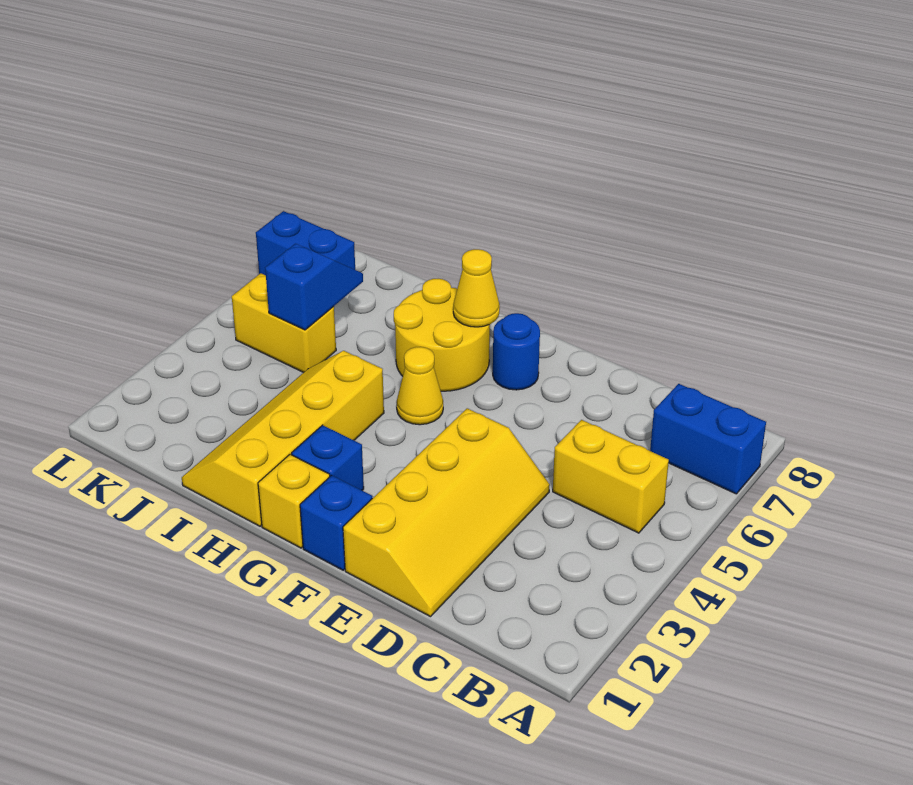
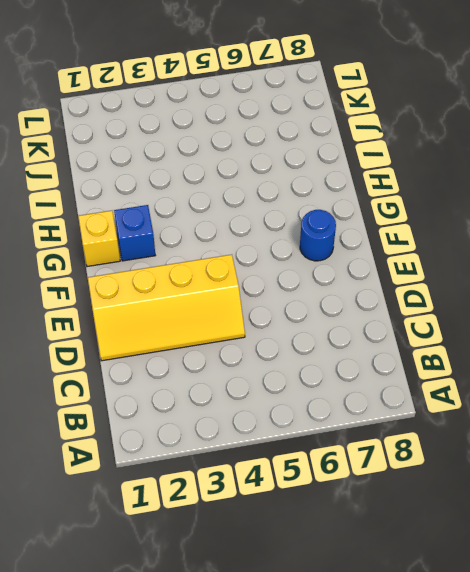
none -> blue 1x2 brick [650,384,766,494]
none -> yellow 1x2 brick [553,420,669,533]
none -> blue 1x1 brick [300,475,372,570]

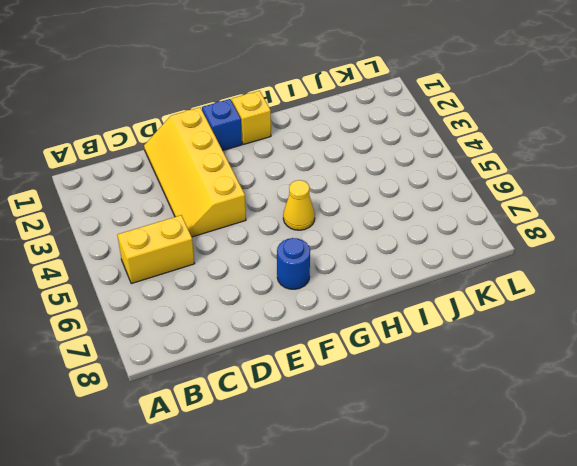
none -> blue 1x2 brick [650,384,766,494]
none -> blue 1x1 brick [292,425,364,490]
none -> yellow 2x2 round brick [394,279,490,391]

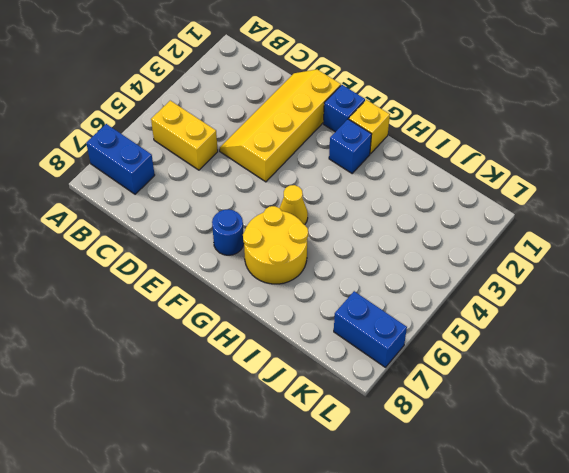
none -> yellow 2x4 slope [182,351,384,526]
none -> yellow 1x2 brick [232,273,336,372]
none -> yellow 1x1 cone [453,249,500,327]

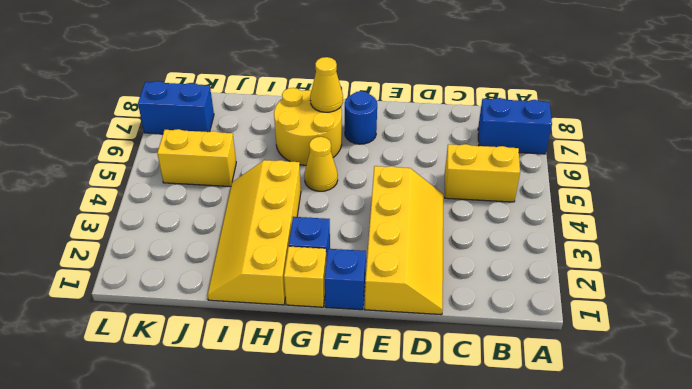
none -> blue 1x2 slope [265,244,363,330]

